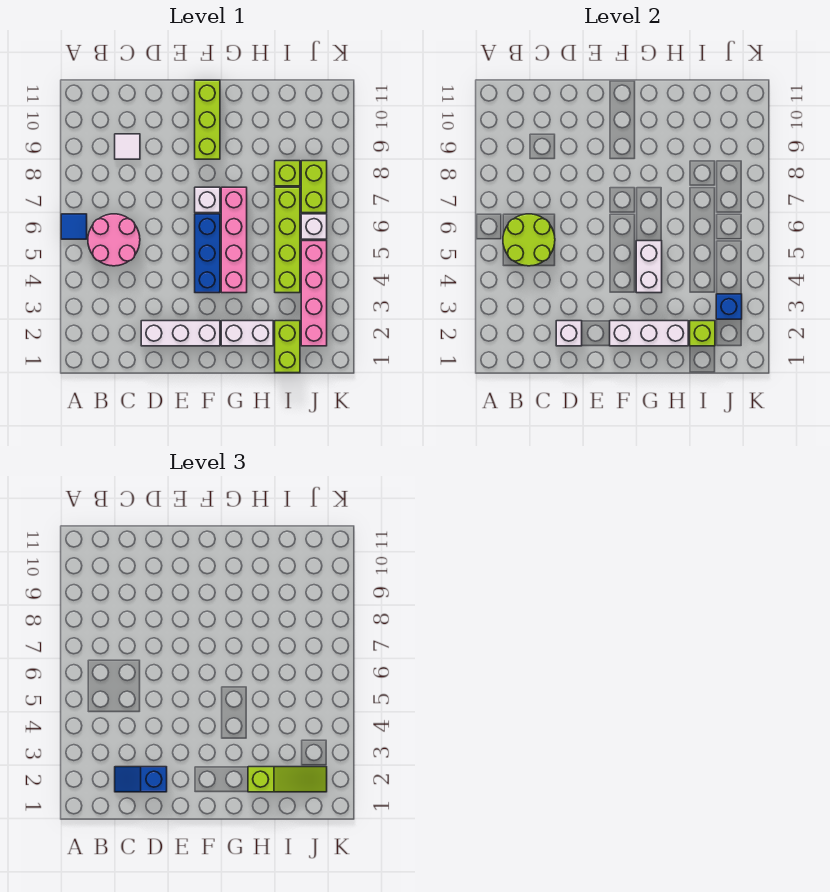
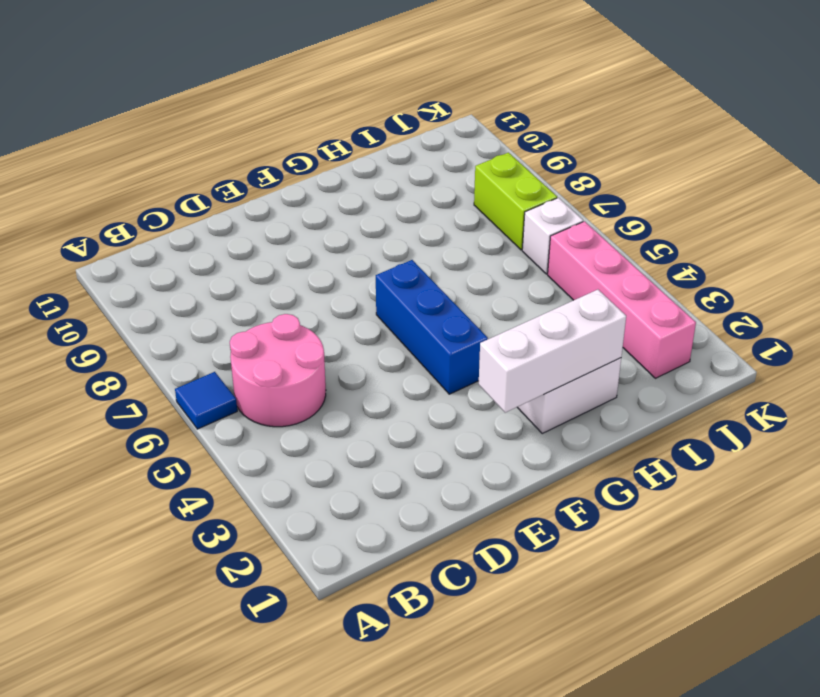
none -> white 1x1 tile [115,134,140,159]
none -> white 1x3 brick [141,321,220,346]
none -> white 1x1 brick [195,187,220,213]

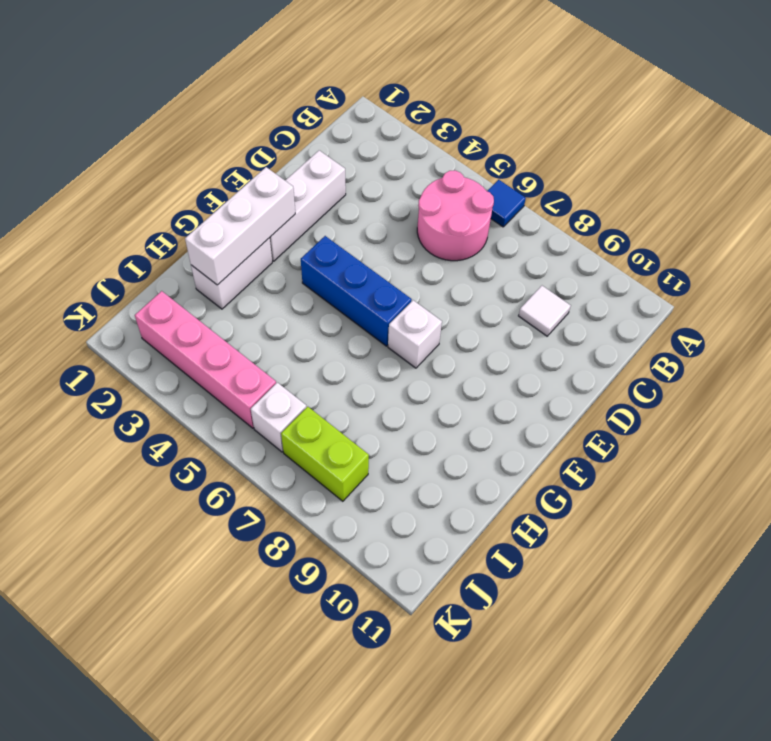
none -> lime 1x3 brick [195,80,220,159]
none -> pink 1x4 brick [221,187,247,293]
none -> lime 1x2 brick [275,321,300,373]

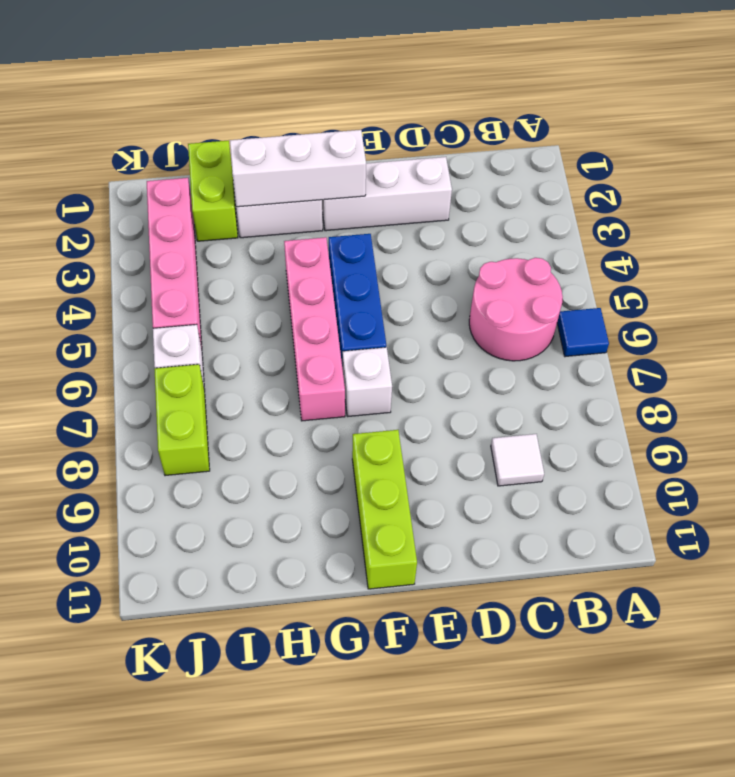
none -> lime 1x4 brick [275,187,300,293]
none -> lime 1x1 brick [275,161,300,186]
none -> lime 2x2 round brick [503,214,555,266]

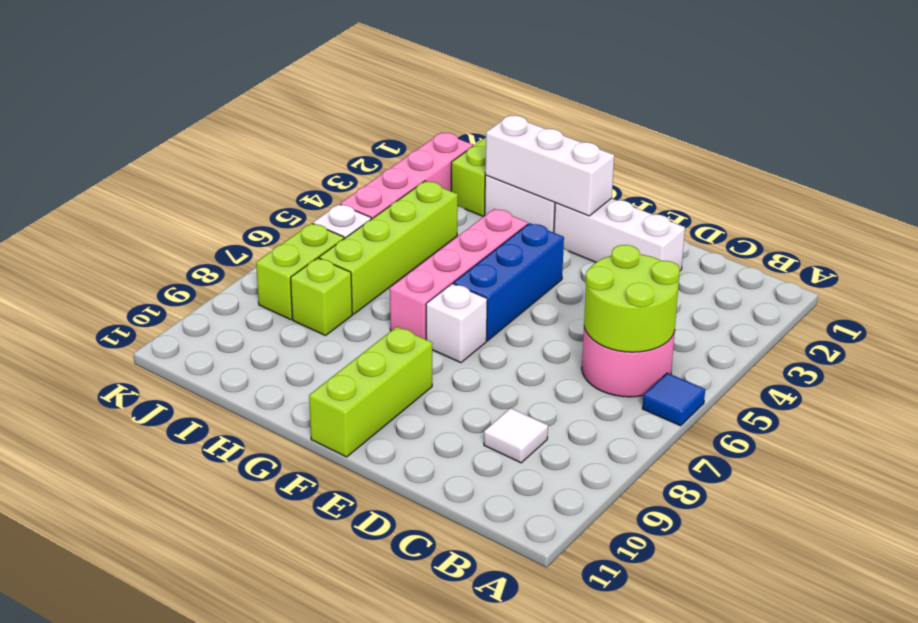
none -> white 1x1 brick [556,321,582,346]
none -> white 1x2 brick [636,241,662,293]
none -> lime 1x1 brick [690,321,715,346]

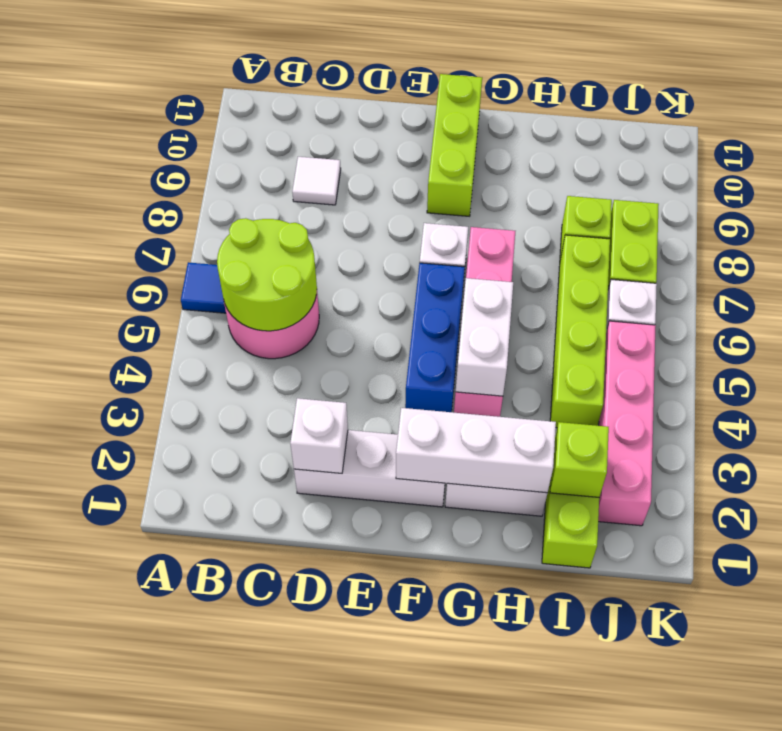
none -> blue 1x1 brick [716,294,742,319]
none -> blue 1x2 slope [115,767,167,792]
none -> lime 1x3 slope [248,767,327,792]

